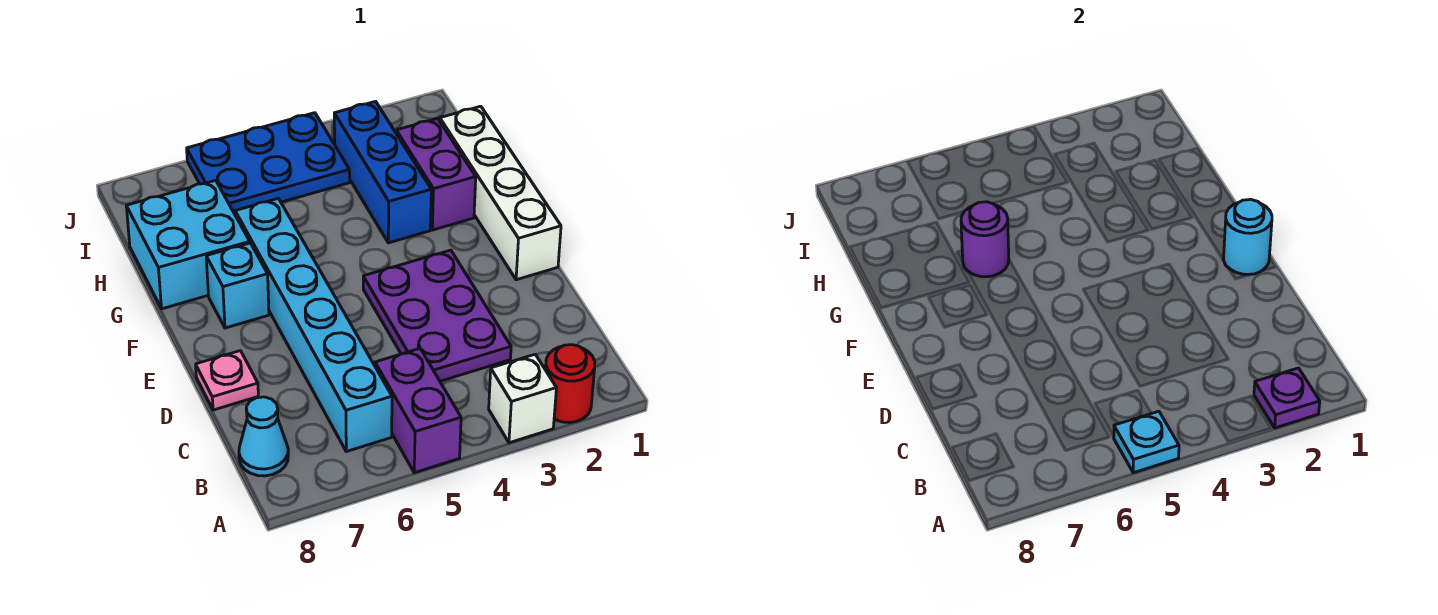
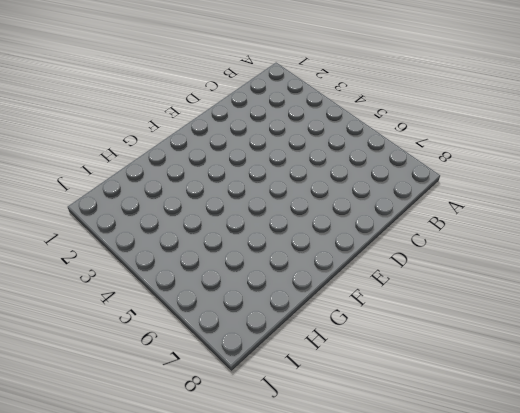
none -> red 1x1 round brick [546,345,595,423]
none -> white 1x1 brick [489,354,556,443]
none -> purple 1x2 brick [375,349,461,473]

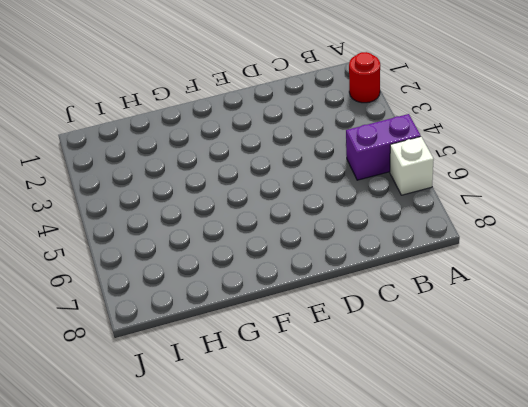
white 1x1 brick [390,137,434,195] -> white 1x1 brick moved to [489,354,556,443]
none -> cyan 1x6 brick [235,198,392,451]
none -> cyan 1x1 cone [239,397,288,476]
none -> purple 2x3 plate [363,250,511,381]

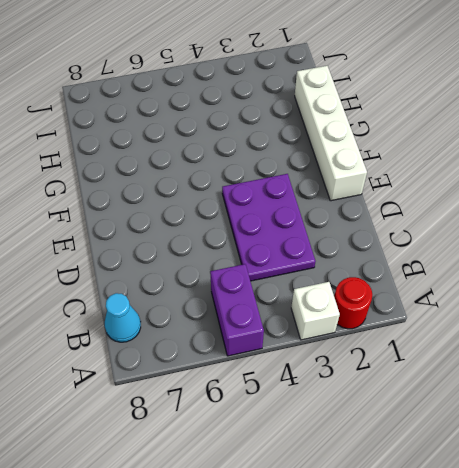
none -> cyan 1x6 brick [235,198,392,451]
none -> pink 1x1 plate [196,351,258,410]
none -> cyan 1x1 brick [206,243,269,328]

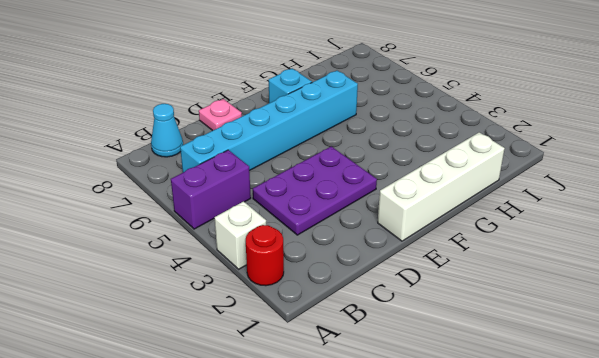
none -> purple 1x2 brick [396,118,476,230]
none -> blue 1x3 brick [334,101,431,243]
none -> cyan 2x2 brick [126,180,250,309]

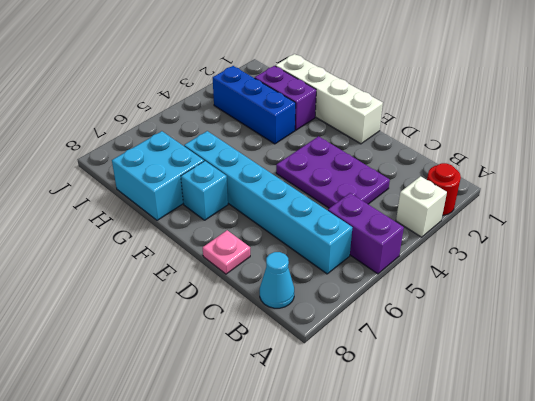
none -> blue 2x3 plate [187,113,350,214]
none -> purple 1x1 plate [1254,368,1320,428]
none -> cyan 1x1 plate [1114,411,1179,473]

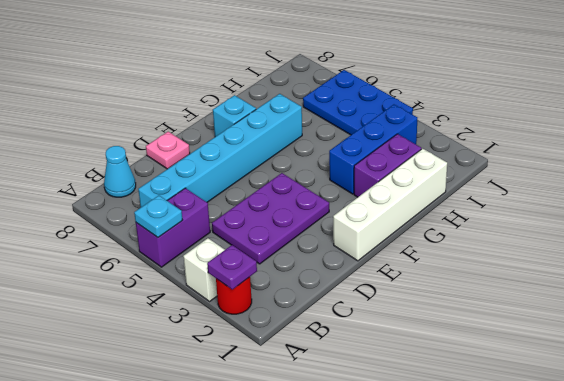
none -> cyan 2x2 brick [126,180,250,309]
none -> cyan 1x1 round brick [1223,199,1272,274]
none -> purple 1x1 round brick [961,202,1009,277]

